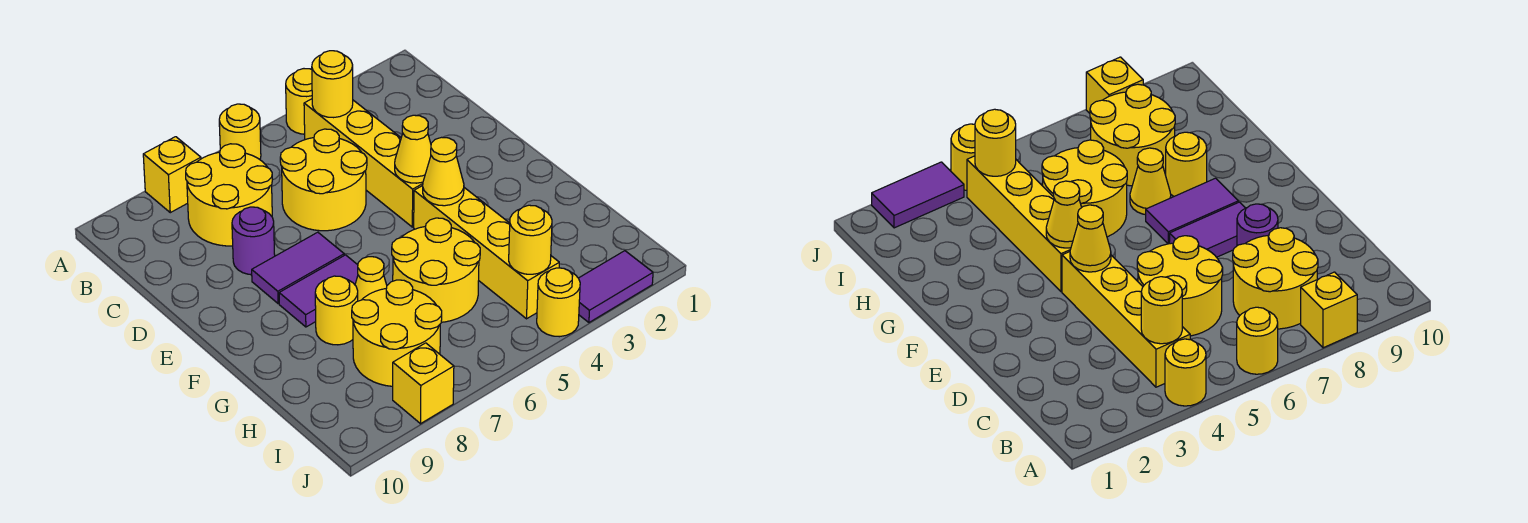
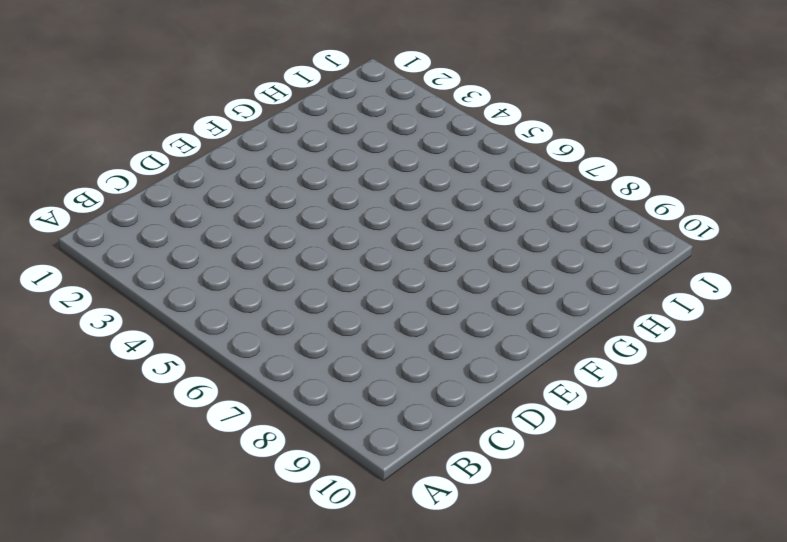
none -> yellow 1x1 round brick [286,69,312,134]
none -> yellow 1x1 round brick [219,104,261,159]
none -> yellow 1x1 brick [143,137,201,213]

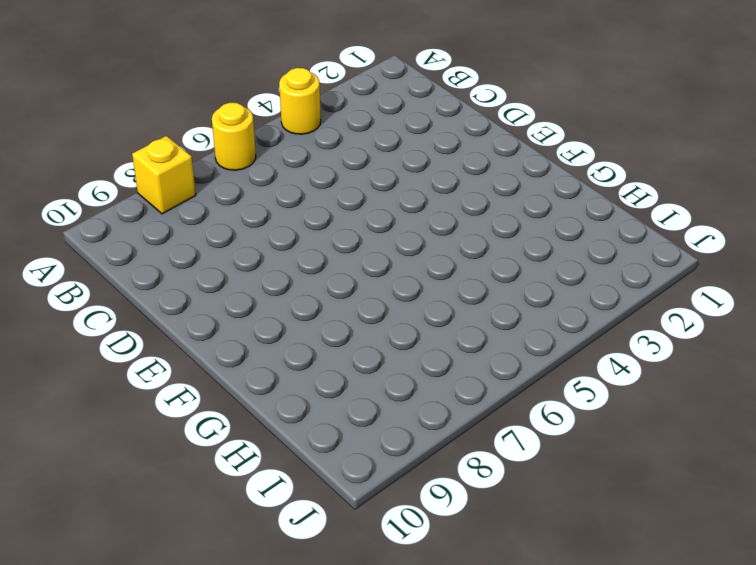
none -> yellow 1x4 brick [304,99,423,227]
none -> yellow 2x2 round brick [186,144,273,246]
none -> yellow 2x2 round brick [280,129,367,231]

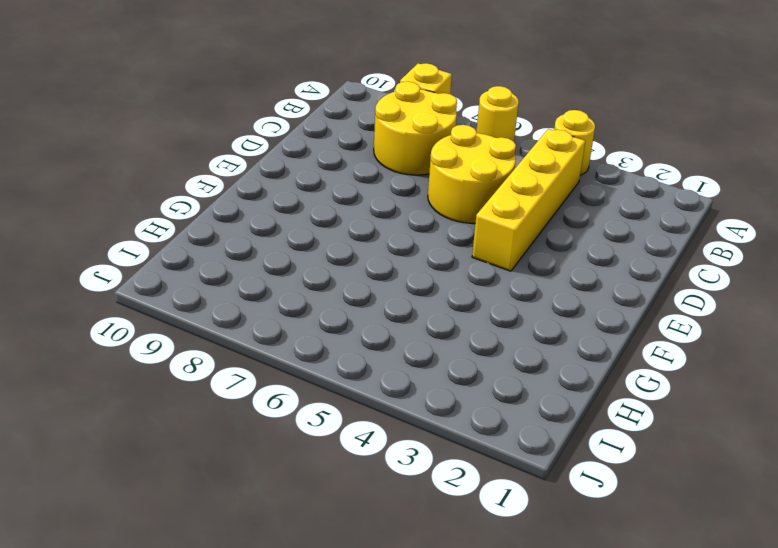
none -> purple 1x1 round brick [232,207,275,275]
none -> purple 1x2 tile [252,232,344,304]
none -> yellow 1x4 brick [414,186,559,319]

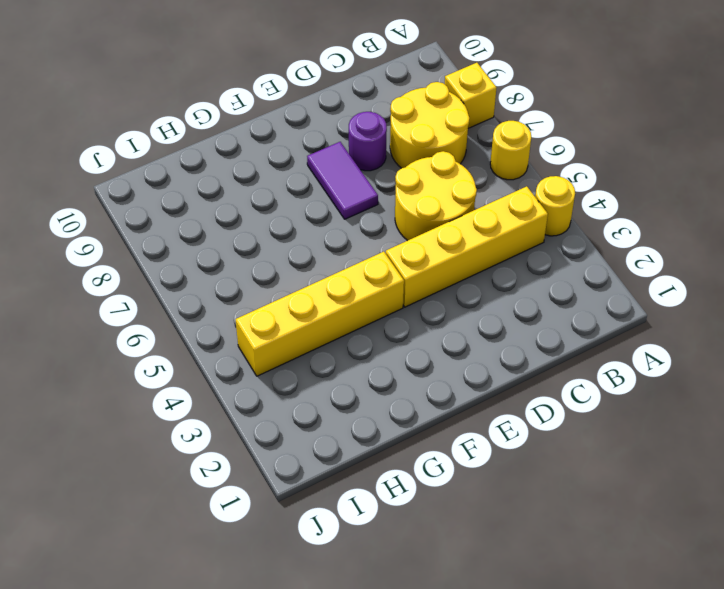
none -> purple 1x2 tile [279,255,358,327]
none -> yellow 2x2 round brick [392,218,480,322]
none -> yellow 1x1 cone [355,257,387,301]

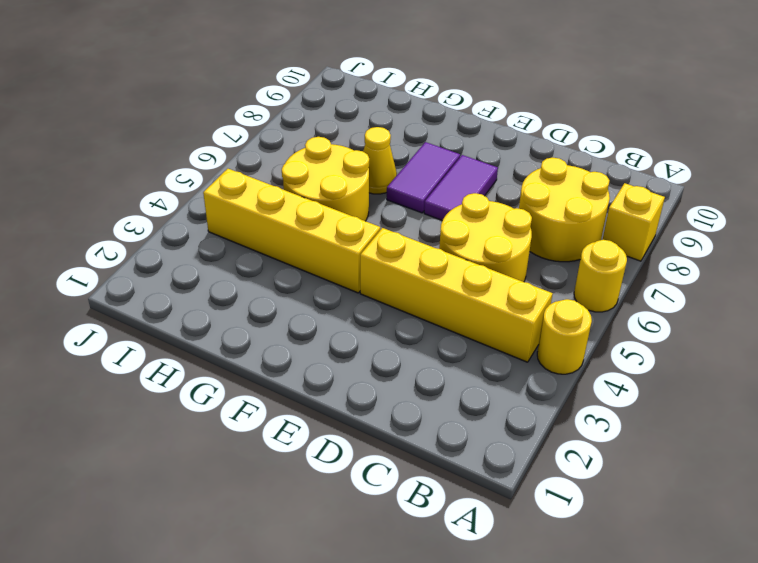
none -> purple 1x1 round brick [232,207,275,275]
none -> yellow 1x1 round brick [315,276,358,345]
none -> yellow 2x2 round brick [352,280,442,386]

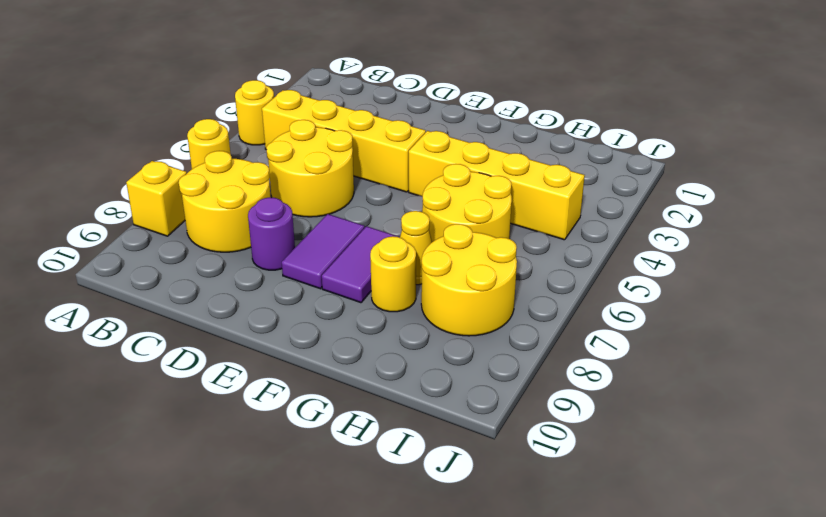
none -> purple 1x2 tile [579,251,653,322]
none -> yellow 1x1 round brick [537,268,580,337]
none -> yellow 1x1 brick [393,343,454,424]

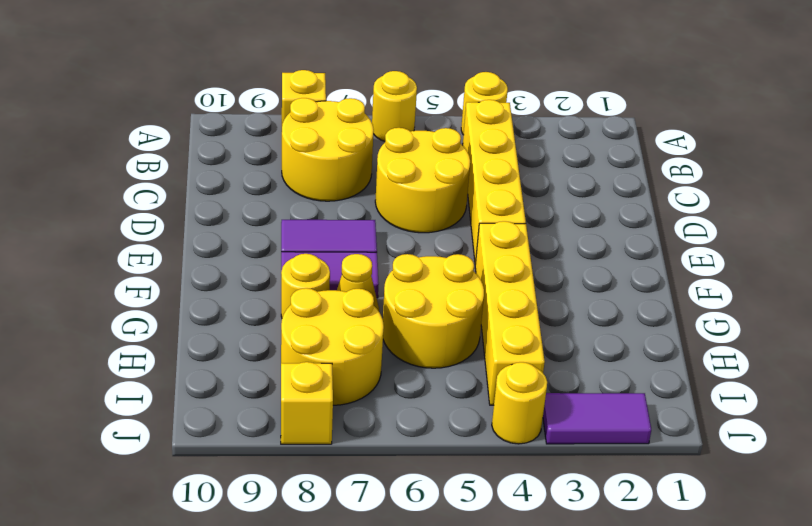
none -> purple 1x1 round brick [232,207,275,275]
none -> yellow 1x1 round brick [312,51,353,118]
none -> yellow 1x1 cone [395,115,431,183]

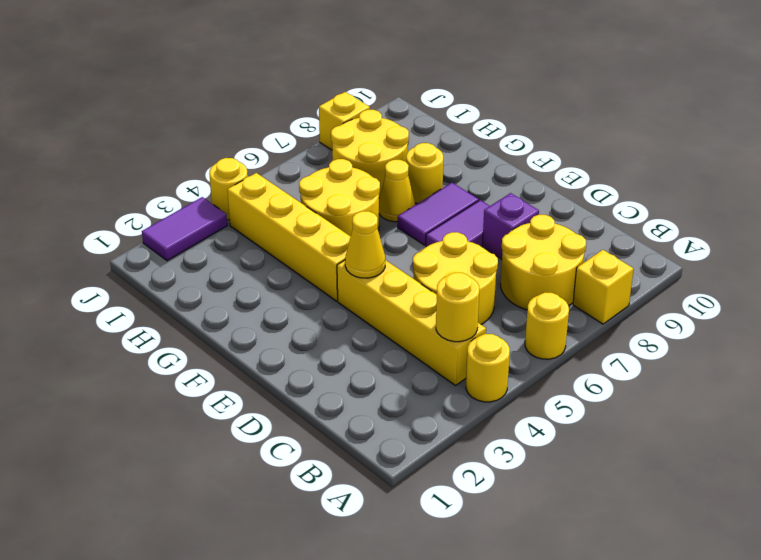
purple 1x1 brick [482,193,539,259] -> purple 1x1 round brick [232,207,275,275]
none -> yellow 1x1 cone [423,137,464,206]
none -> yellow 1x1 round brick [509,205,552,274]

